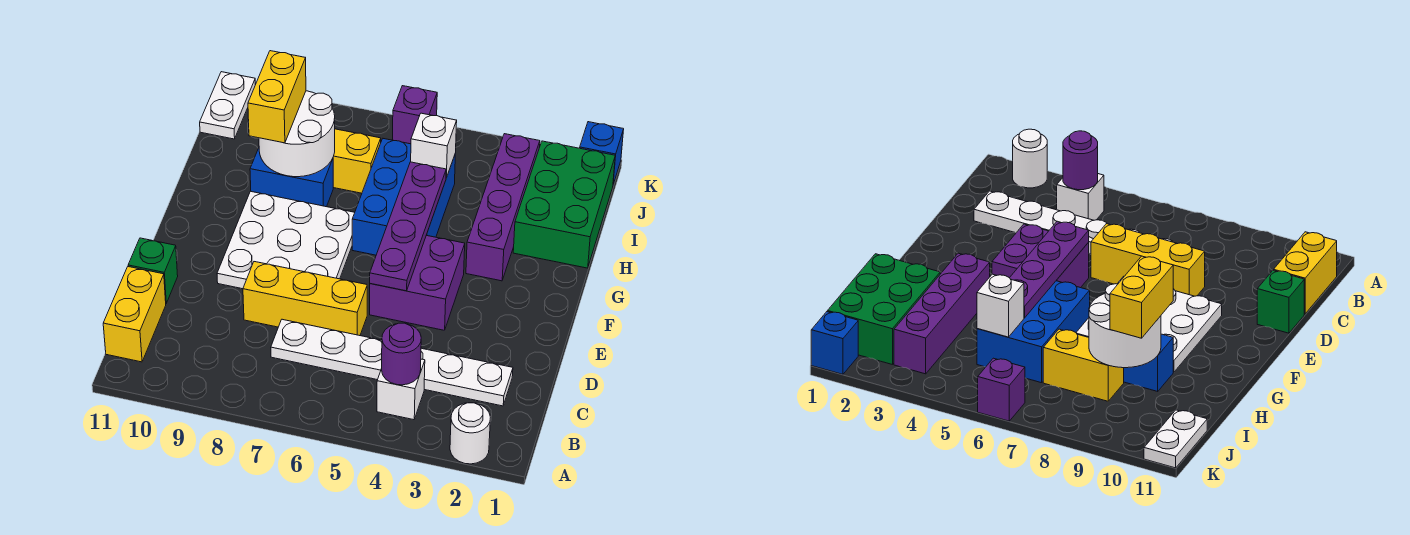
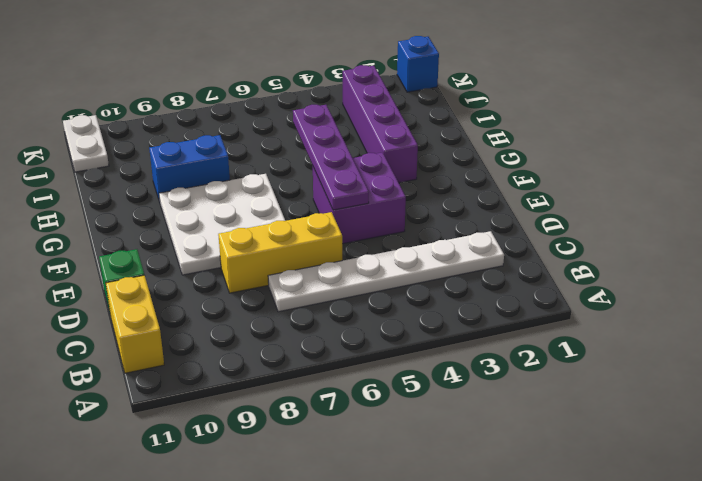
none -> white 1x1 round brick [450,403,490,464]
none -> white 1x1 brick [377,359,425,420]
none -> blue 2x3 brick [352,139,455,255]

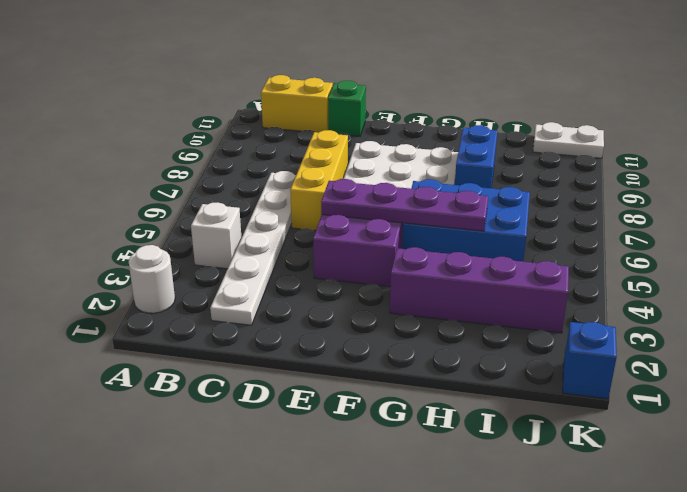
none -> green 2x3 brick [513,141,615,268]
none -> yellow 1x2 brick [333,129,381,193]
none -> purple 1x1 brick [393,86,437,144]

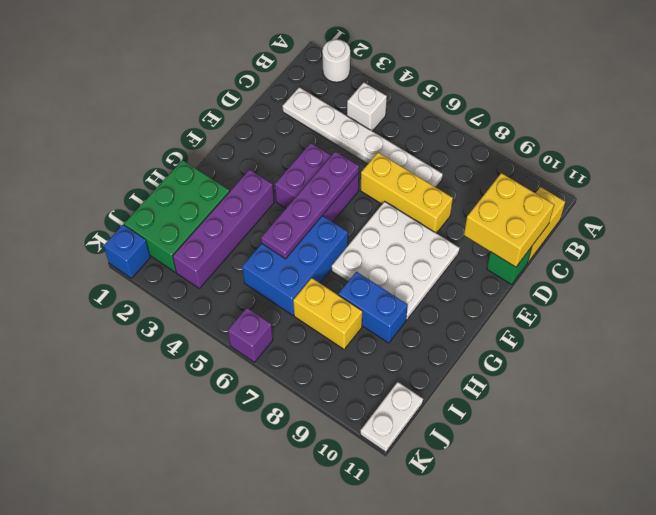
yellow 2x2 brick [464,173,554,267] -> none
none -> purple 1x1 round brick [382,323,421,385]
none -> white 2x2 round brick [259,91,335,177]
none -> white 1x1 brick [411,113,457,178]

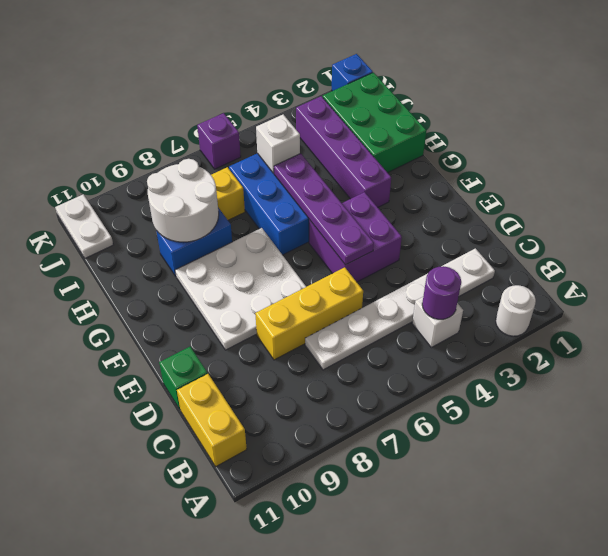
none -> yellow 1x2 brick [248,51,306,143]

